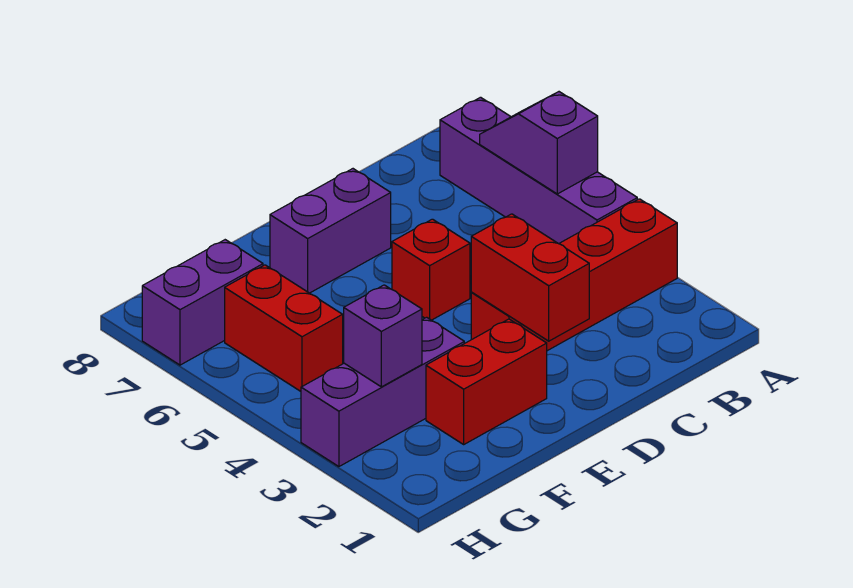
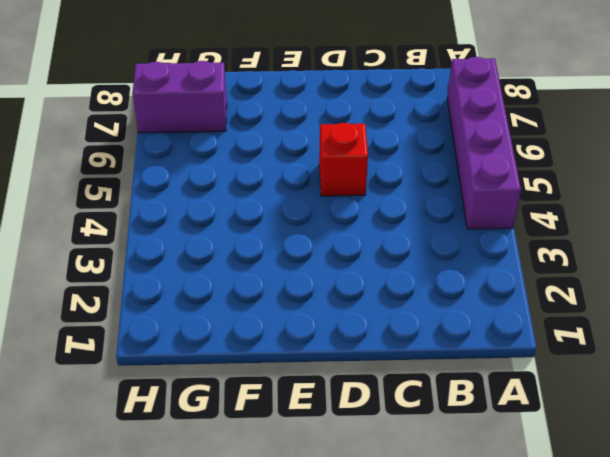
none -> red 1x4 brick [471,199,677,351]
none -> purple 1x2 brick [270,169,391,293]

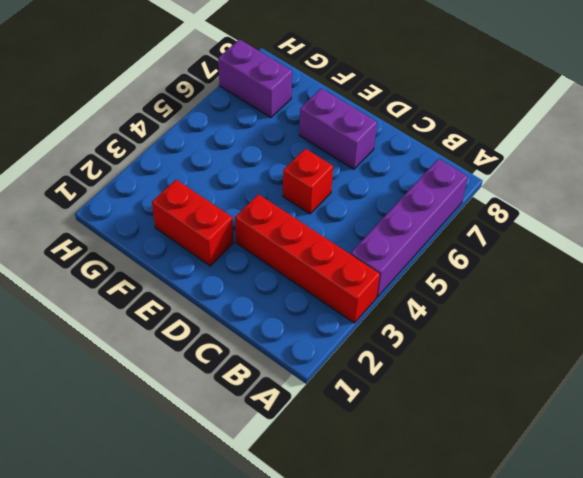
none -> purple 1x3 brick [301,317,464,467]
none -> red 1x2 brick [225,265,343,391]

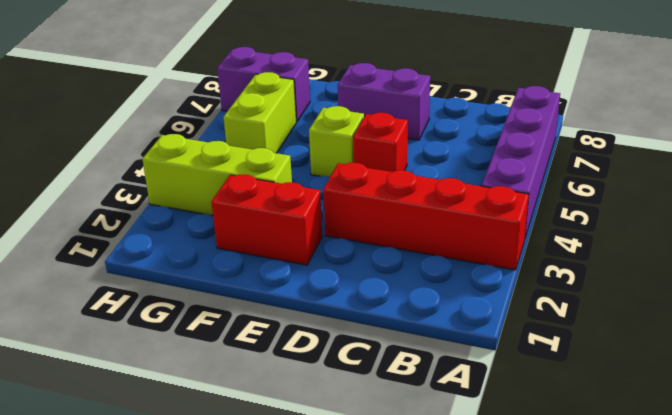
lime 1x1 brick [309,106,364,177] -> none
lime 1x3 brick [142,134,292,216] -> purple 1x3 brick [301,317,464,467]
lime 1x2 brick [224,72,296,153] -> red 1x2 brick [225,265,343,391]
none -> purple 1x2 slope [480,92,598,194]
none -> red 1x2 brick [471,214,589,341]

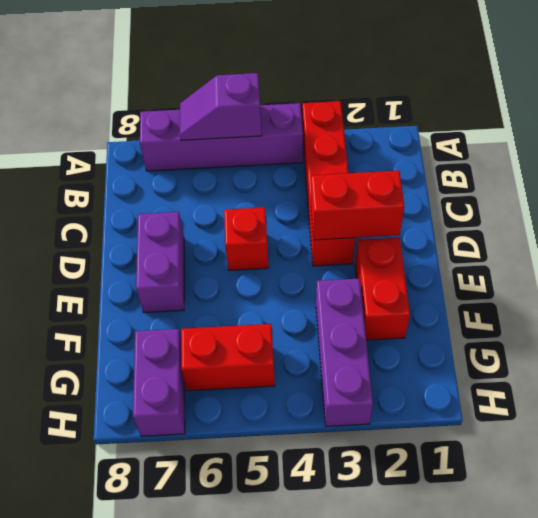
none -> purple 1x1 brick [344,285,422,387]

